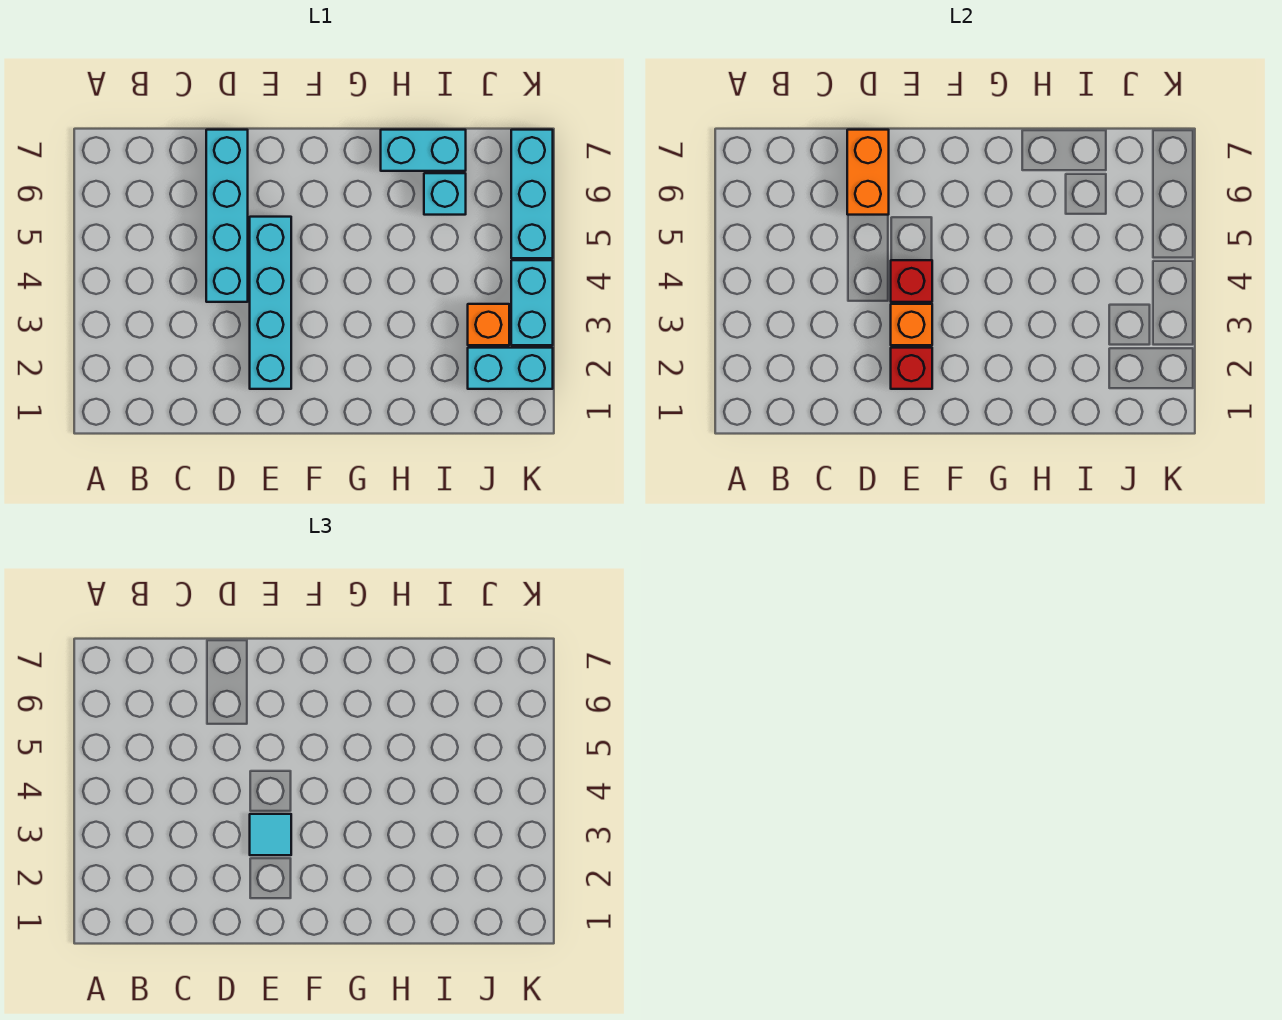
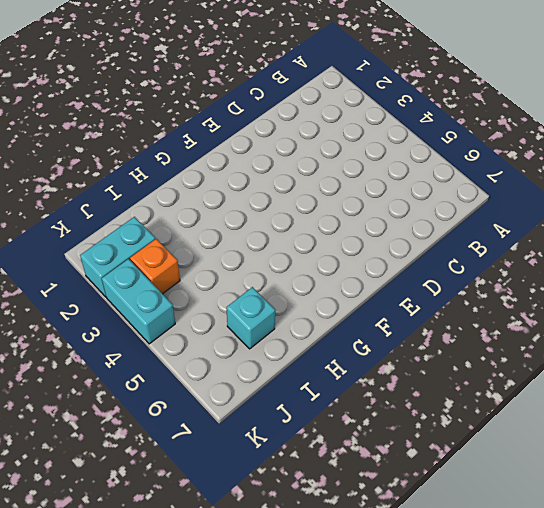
none -> cyan 1x4 brick [206,130,248,302]
none -> cyan 1x4 brick [250,217,291,389]
none -> cyan 1x2 brick [381,130,466,171]

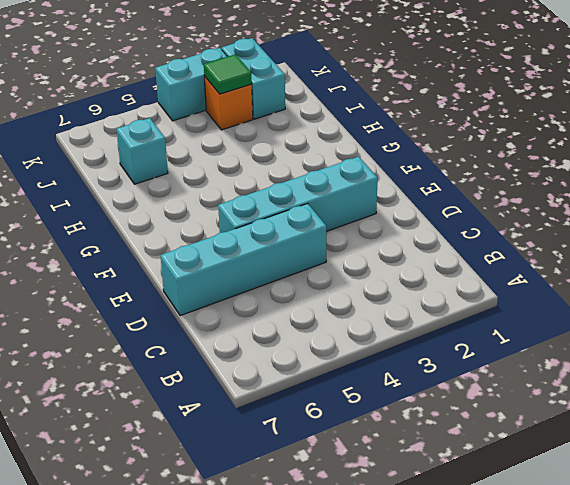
green 1x1 tile [204,54,252,94] -> none
none -> cyan 1x2 brick [381,130,466,171]
none -> cyan 1x3 brick [511,130,553,258]
none -> orange 1x2 brick [847,130,889,215]

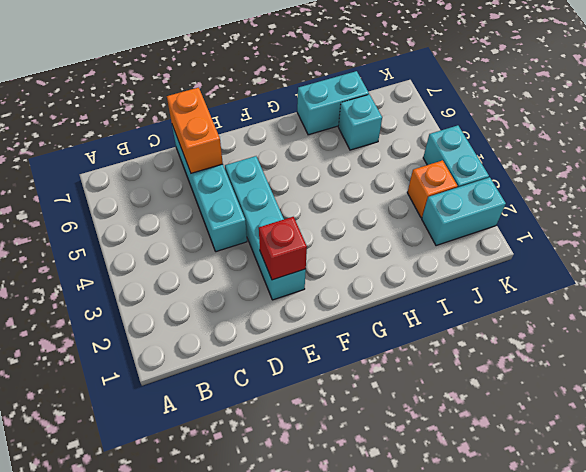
none -> cyan 1x3 brick [511,130,553,258]
none -> orange 1x1 brick [891,304,932,345]
none -> red 1x1 brick [891,260,932,302]

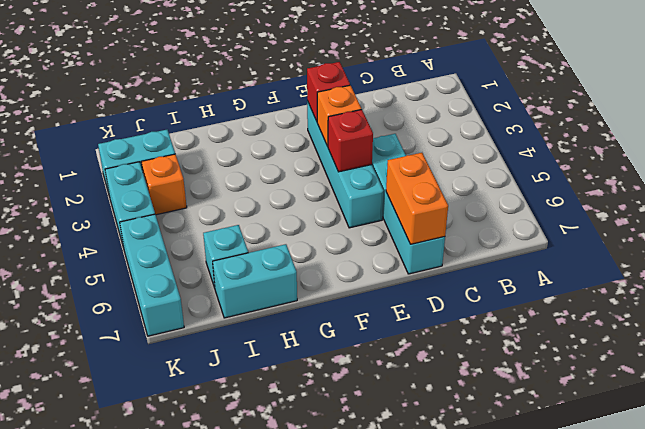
none -> cyan 1x1 tile [250,814,291,855]

